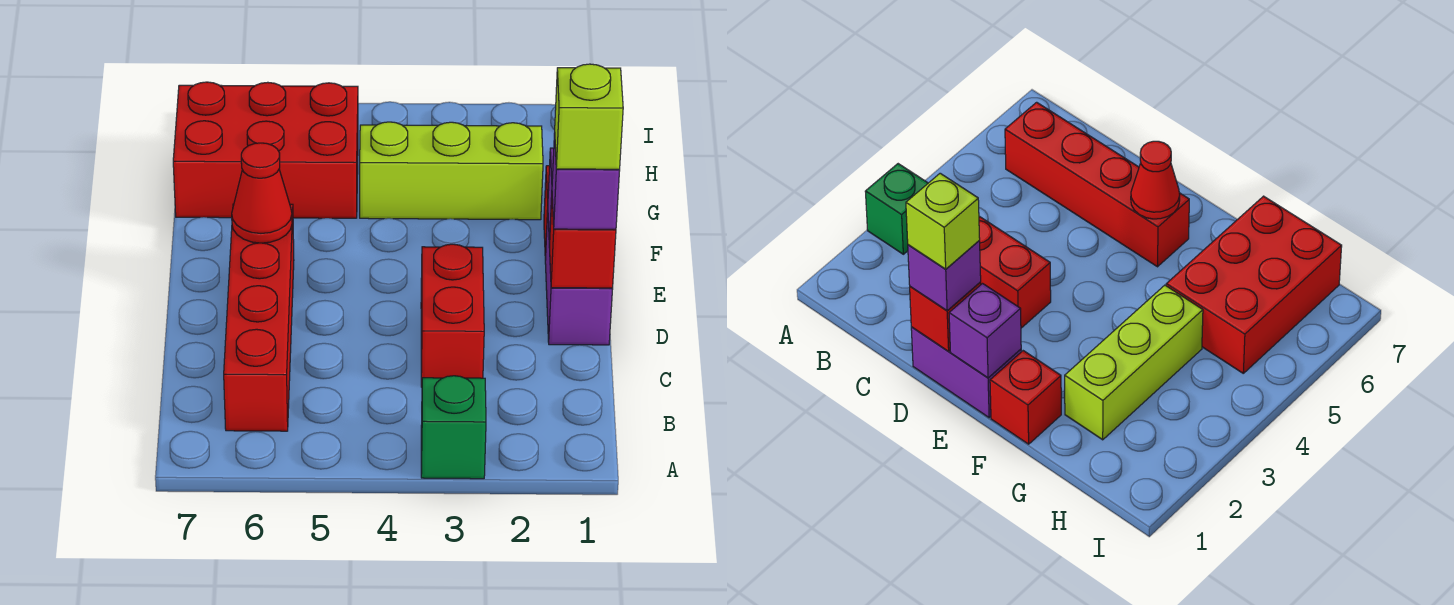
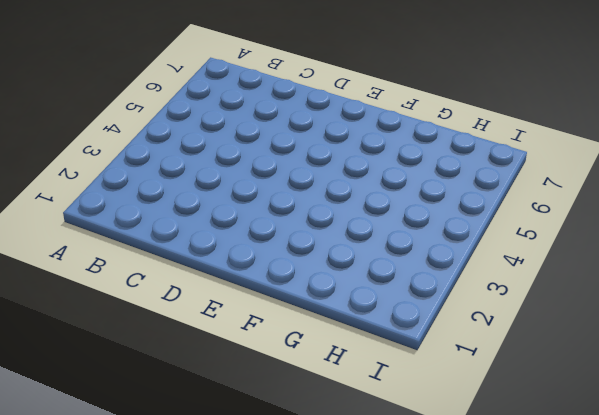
none -> green 1x1 brick [421,376,486,479]
none -> red 1x4 brick [224,204,294,431]
none -> red 1x2 brick [421,244,484,387]

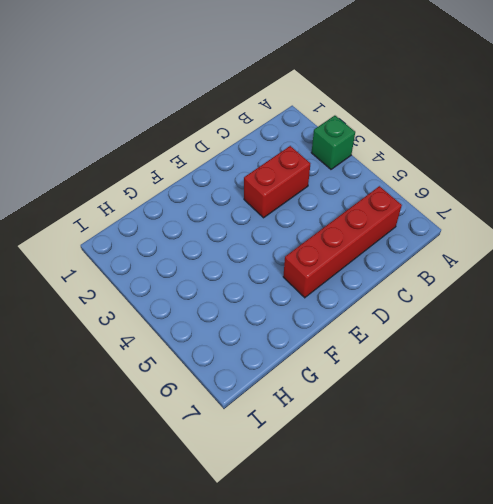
none -> purple 1x2 brick [545,213,613,345]
none -> red 1x1 brick [990,351,1061,444]
none -> lime 1x3 brick [360,122,543,220]

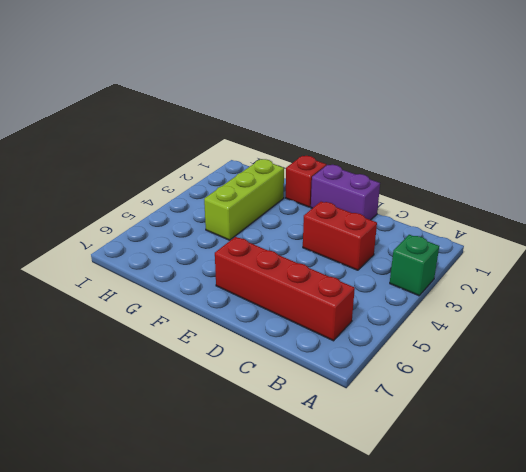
none -> red 2x3 brick [173,82,358,218]
none -> red 1x1 brick [549,200,616,288]
none -> purple 1x1 brick [949,284,1021,378]

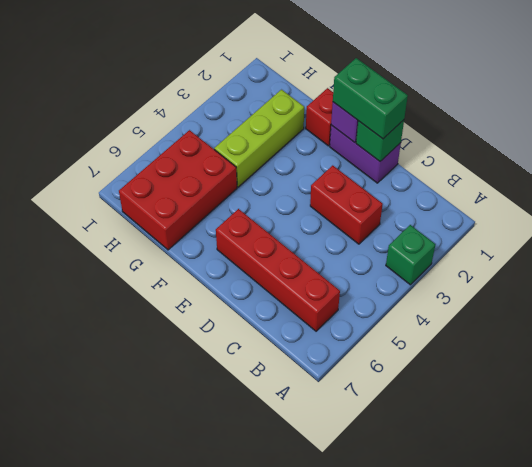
green 1x1 brick [356,120,404,161] -> red 1x1 brick [549,200,616,288]
green 1x2 brick [333,58,408,139] -> purple 1x1 brick [552,133,620,229]
none -> red 1x1 cone [232,143,292,243]
none -> lime 1x1 brick [555,64,623,169]

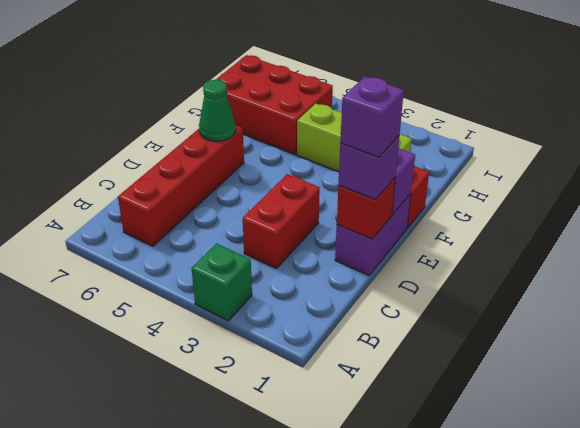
purple 1x1 brick [340,77,404,157] -> lime 1x1 brick [555,64,623,169]
green 1x1 cone [199,80,236,141] -> red 1x1 cone [232,143,292,243]

